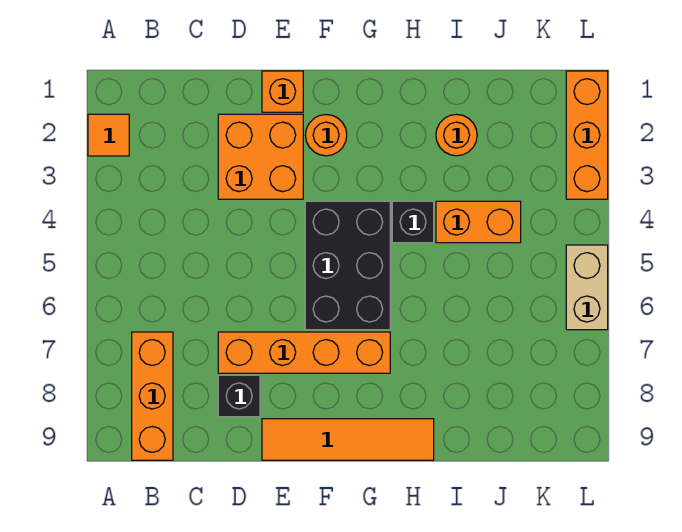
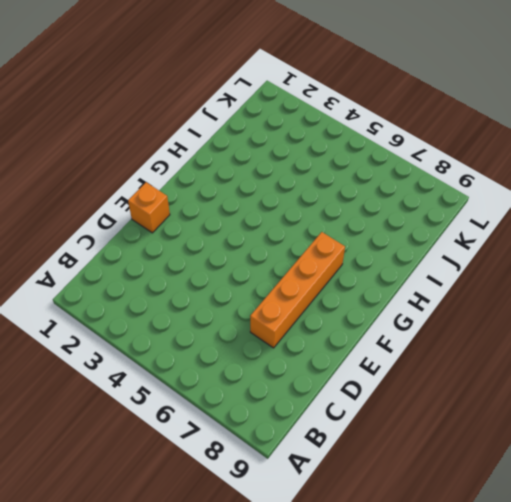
none -> orange 1x1 tile [88,114,129,156]
none -> orange 1x3 brick [132,332,173,460]
none -> orange 2x2 brick [218,114,303,199]

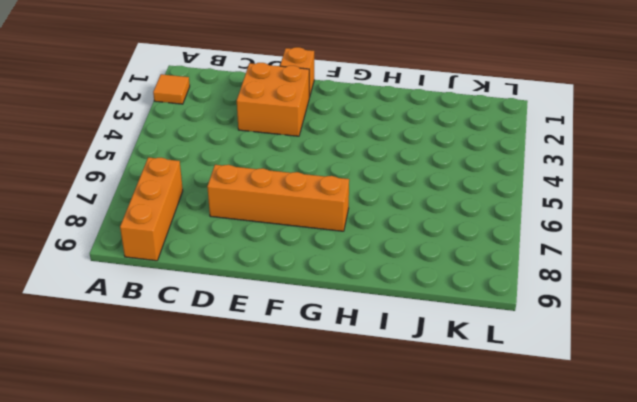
none -> black 1x1 brick [218,375,260,417]
none -> orange 1x4 tile [262,419,434,460]
none -> orange 1x1 round brick [305,115,347,156]

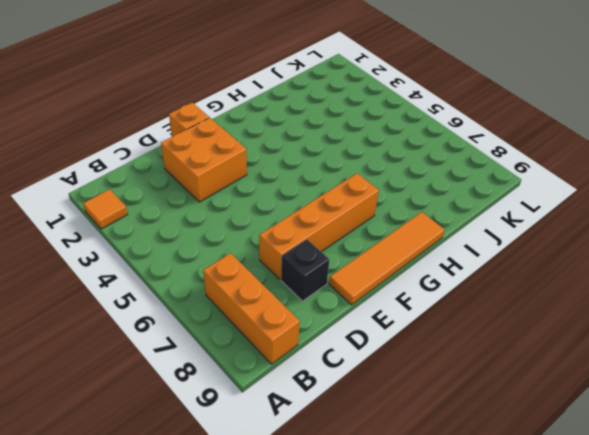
none -> orange 1x1 round brick [305,115,347,156]
none -> black 2x3 brick [305,201,390,330]
none -> black 1x1 brick [392,201,434,243]

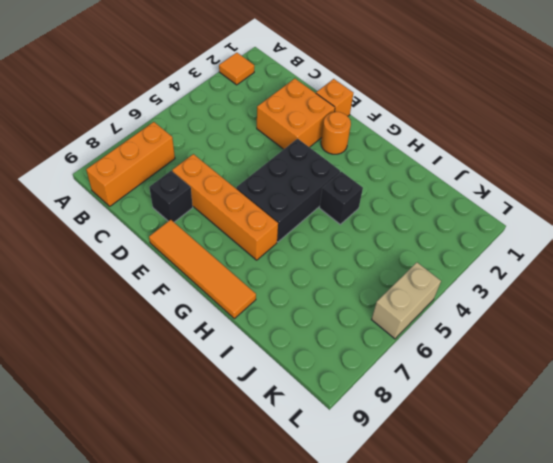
none -> orange 1x1 round brick [436,114,477,156]
none -> orange 1x2 brick [436,201,521,243]
none -> orange 1x3 brick [566,71,608,199]

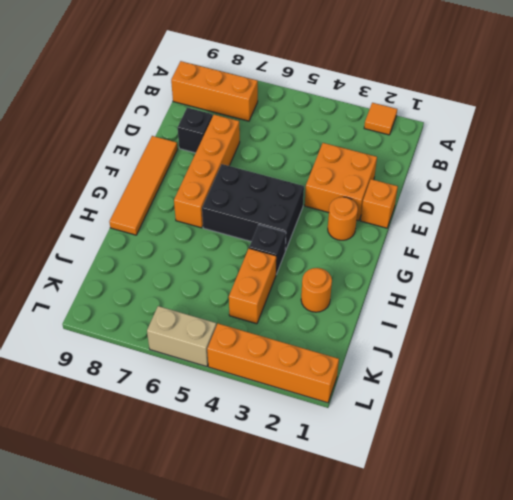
orange 1x4 brick [207,324,339,403] -> orange 1x3 brick [566,71,608,199]

